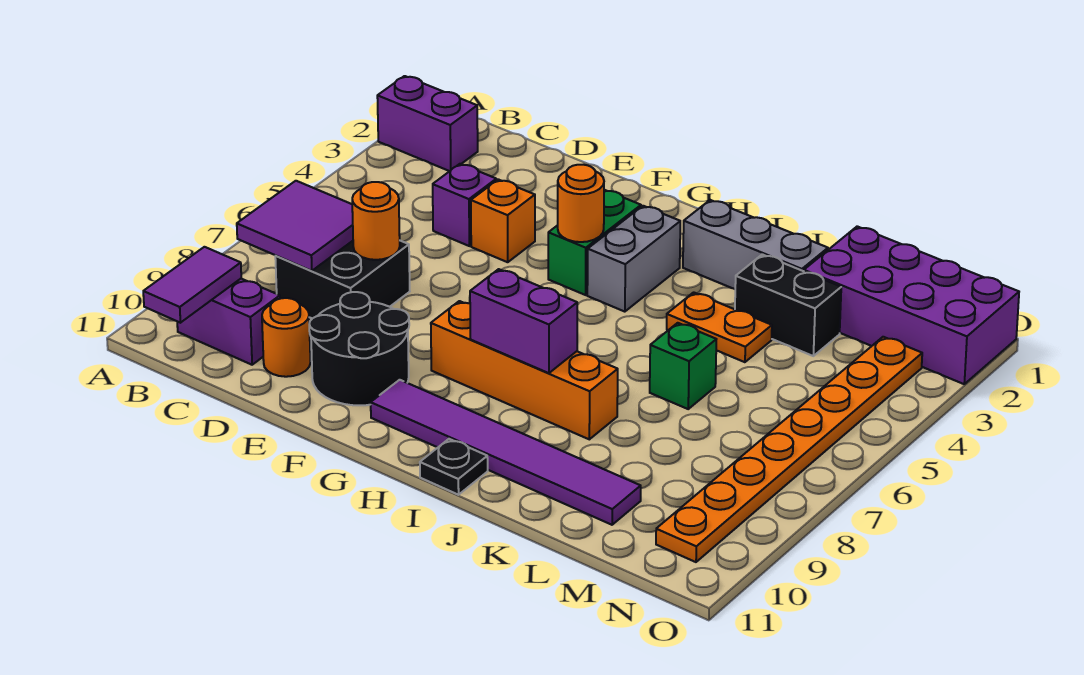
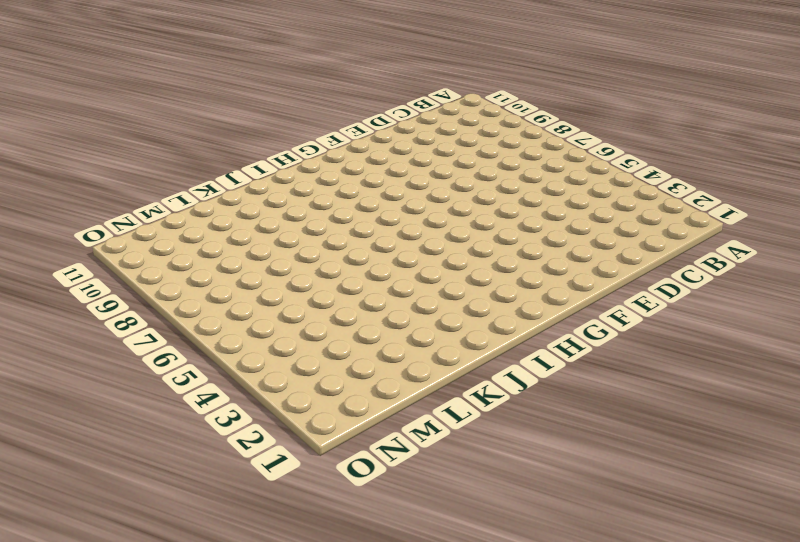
none -> purple 1x2 brick [377,76,478,171]
none -> purple 1x2 brick [177,279,280,365]
none -> black 2x2 brick [275,241,410,318]

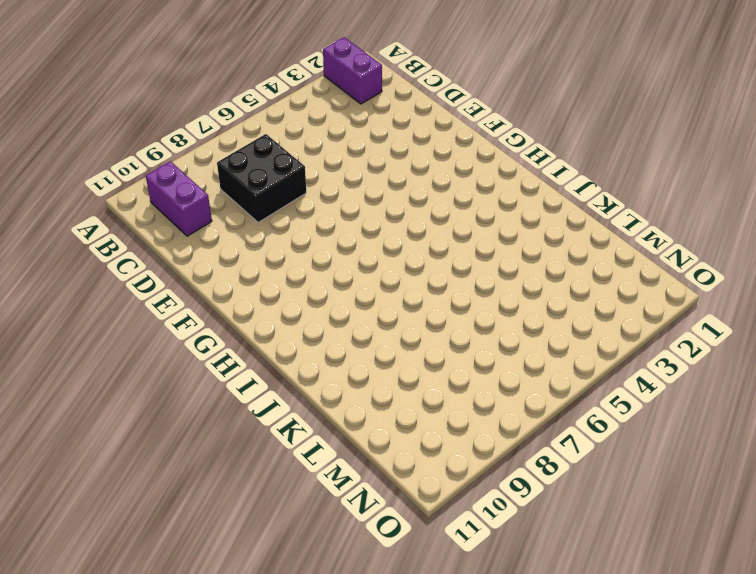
none -> purple 1x1 brick [433,164,496,246]
none -> orange 1x1 round brick [262,298,310,377]
none -> orange 1x1 brick [471,179,535,262]

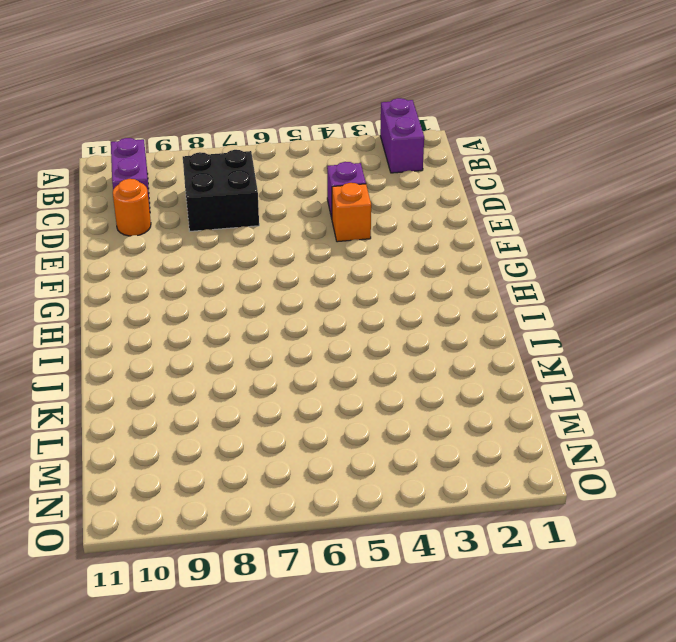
none -> black 2x2 round brick [309,292,409,405]
none -> green 1x2 brick [548,190,641,295]
none -> orange 1x4 brick [431,301,618,439]

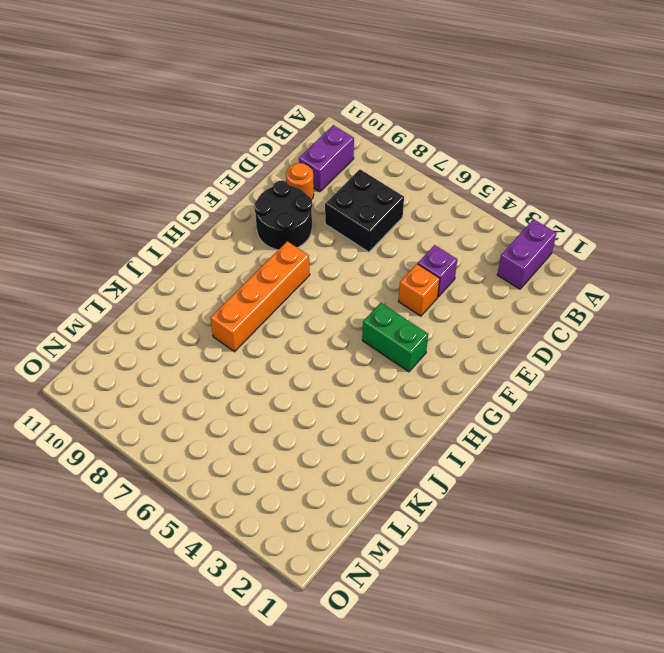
none -> purple 1x6 tile [371,380,641,525]
none -> grey 1x2 brick [587,206,680,312]
none -> grey 1x3 brick [683,200,828,289]

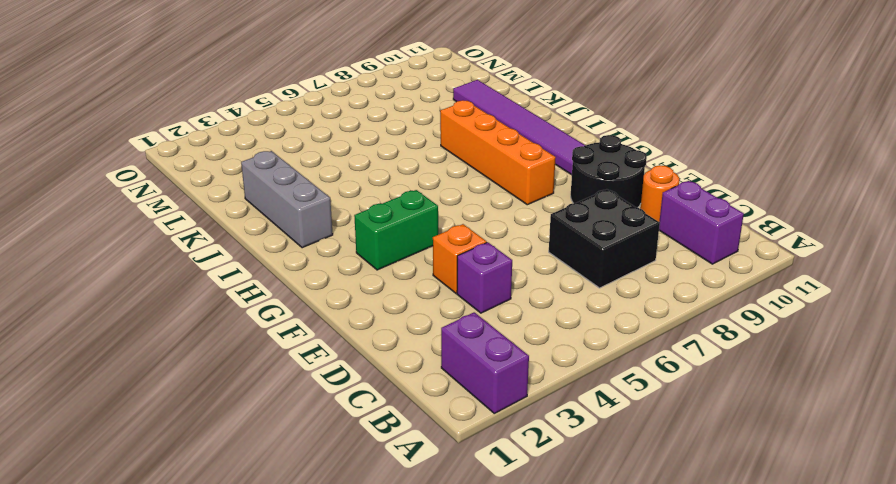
none -> grey 1x2 brick [587,206,680,312]
none -> black 1x1 plate [420,439,488,495]
none -> orange 1x2 plate [667,292,772,362]

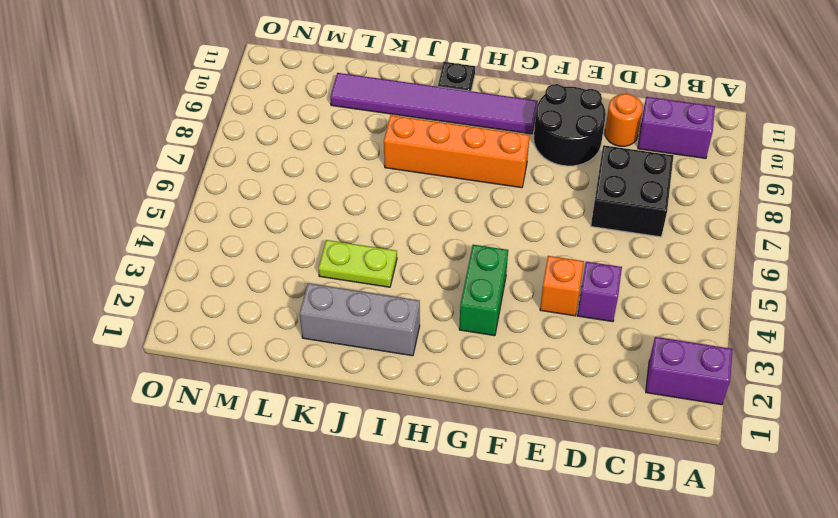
lime 1x2 plate [318,240,397,287] -> orange 1x2 plate [667,292,772,362]
none -> grey 1x2 brick [587,206,680,312]
none -> black 1x2 brick [735,254,841,356]
none -> green 1x1 brick [650,323,716,409]

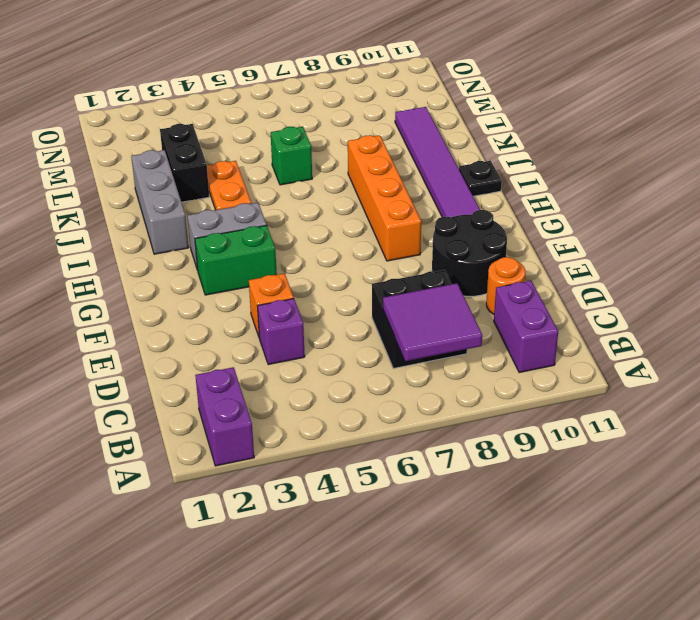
none -> purple 2x4 brick [804,226,1019,384]
none -> orange 1x8 plate [656,337,922,562]
none -> purple 1x2 tile [143,247,241,323]

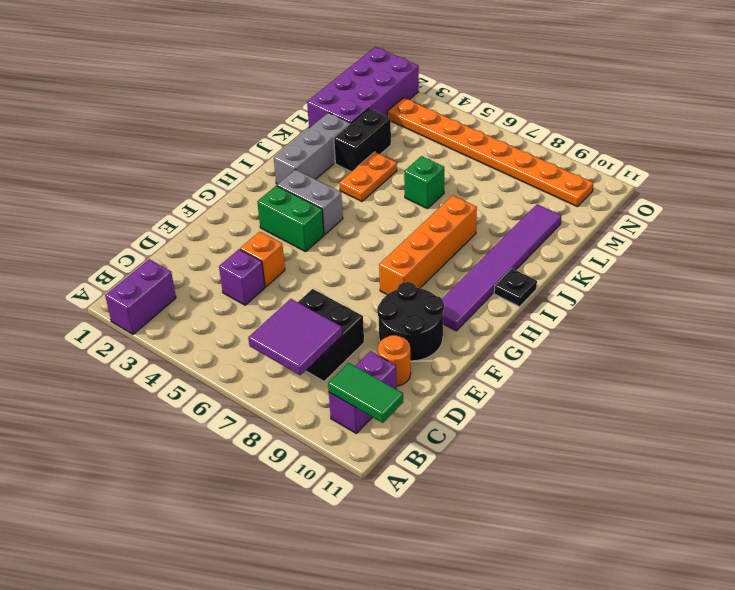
green 1x2 tile [328,363,403,423] -> purple 1x2 tile [143,247,241,323]
none -> orange 1x1 round brick [352,182,400,260]
none -> orange 1x1 round brick [558,165,604,242]
none -> purple 1x2 brick [470,269,577,373]

